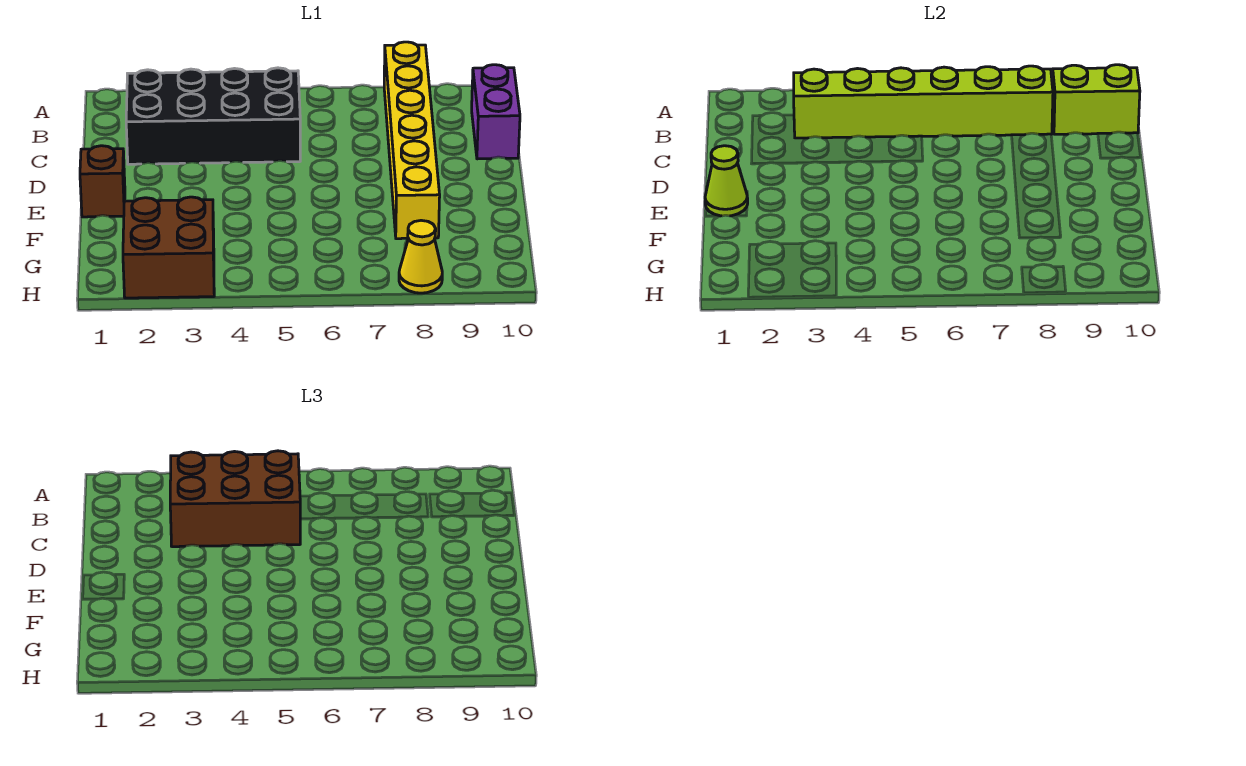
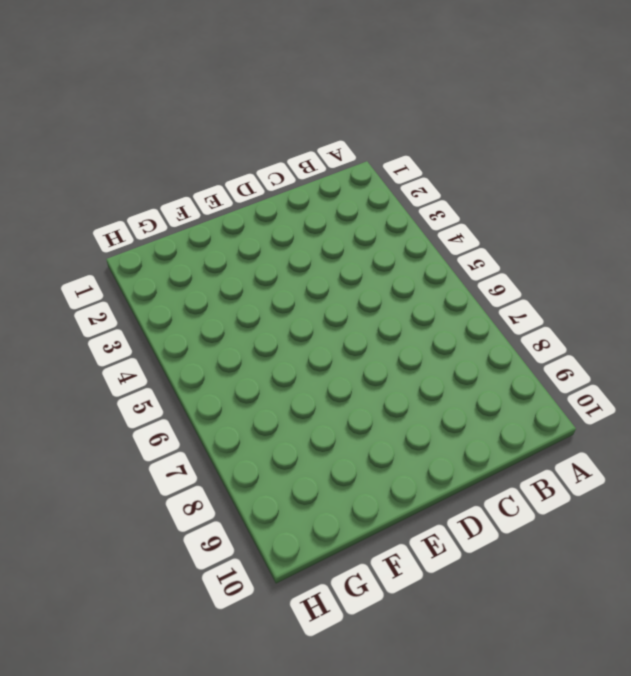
none -> yellow 1x6 brick [384,42,440,239]
none -> black 2x4 brick [126,68,300,164]

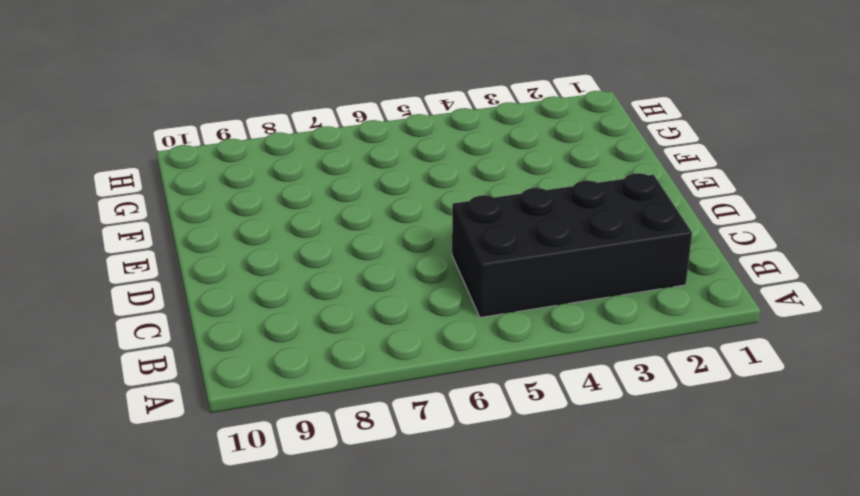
none -> yellow 1x6 brick [384,42,440,239]
none -> purple 1x2 brick [472,65,520,159]

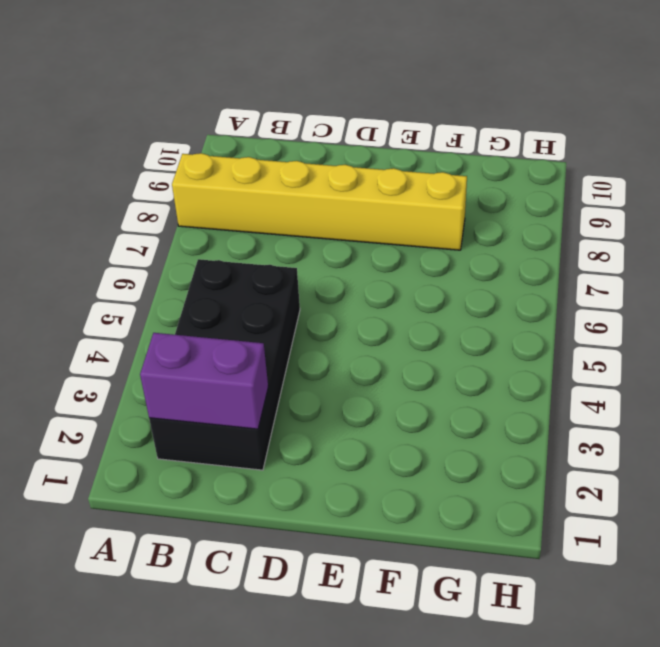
purple 1x2 brick [140,333,268,429] -> purple 1x2 brick moved to [472,65,520,159]
none -> brown 1x1 brick [80,146,125,217]
none -> brown 2x2 brick [123,197,214,298]

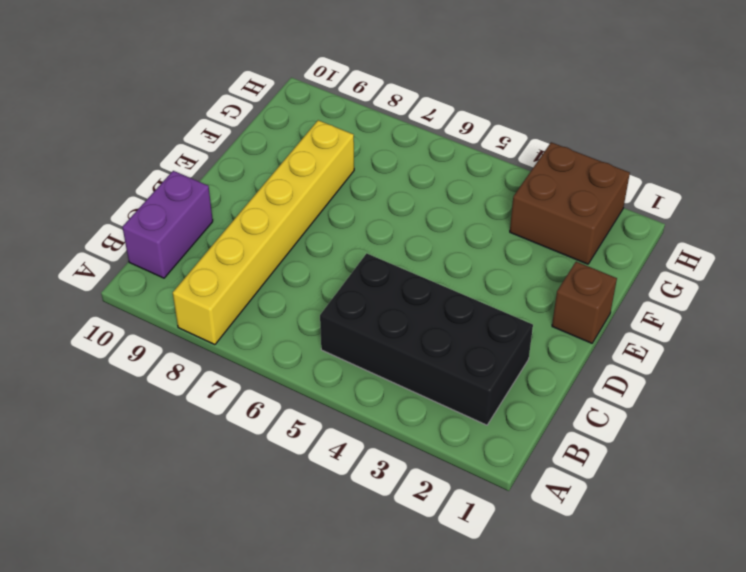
none -> yellow 1x1 cone [399,220,442,293]
none -> lime 1x6 brick [794,66,1053,138]

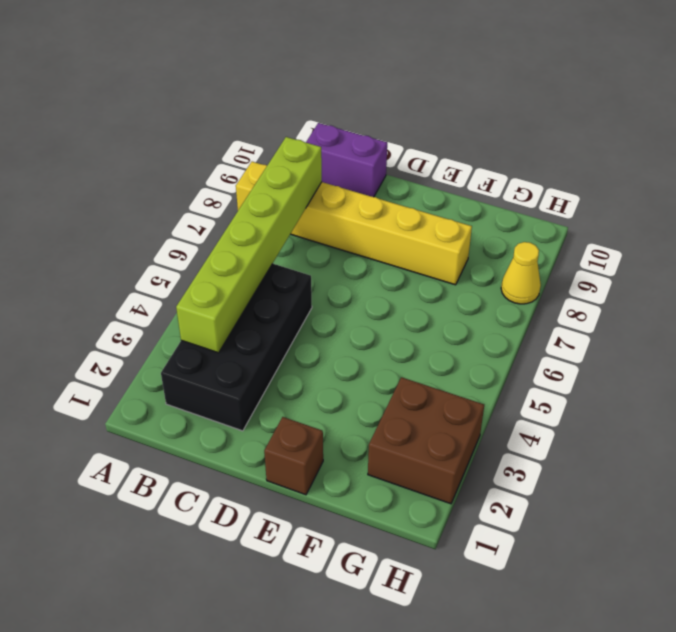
none -> lime 1x2 brick [1052,65,1140,134]
none -> lime 1x1 cone [705,146,748,216]

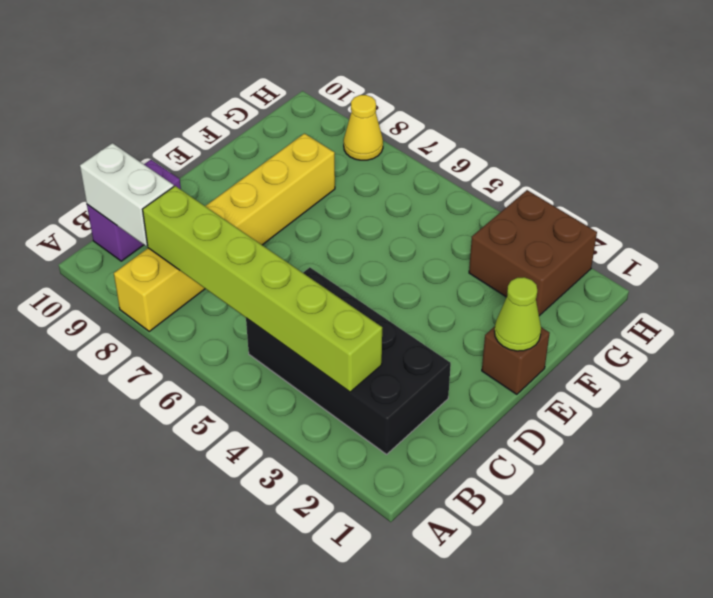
white 1x2 brick [80,143,174,246] -> lime 1x2 brick [1052,65,1140,134]
none -> brown 2x3 brick [170,451,300,547]

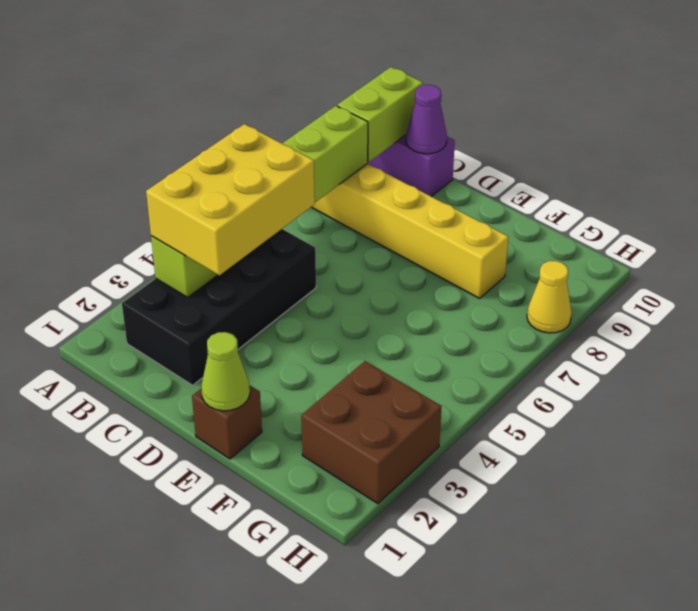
yellow 2x3 brick [146,124,315,275] -> brown 2x3 brick [170,451,300,547]
purple 1x1 cone [406,85,447,154] -> none

